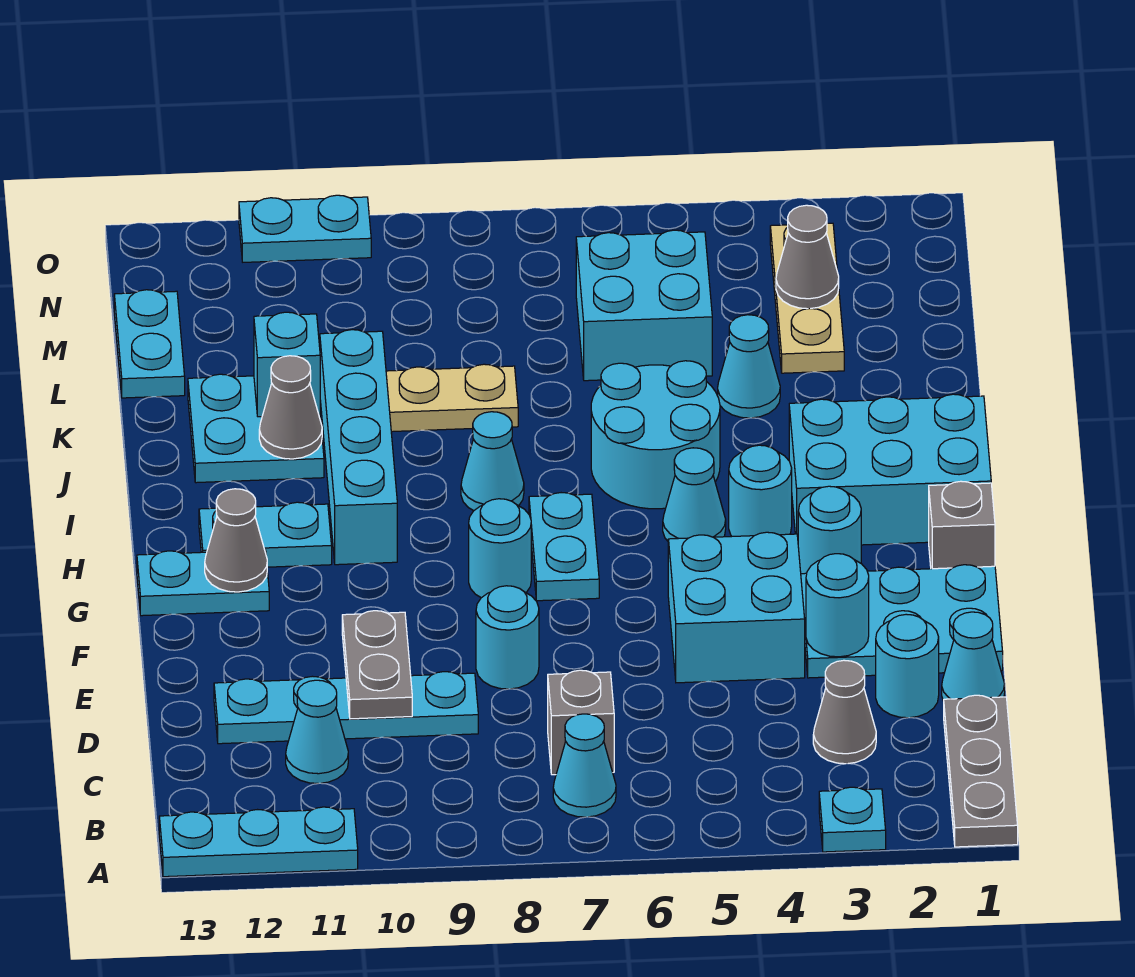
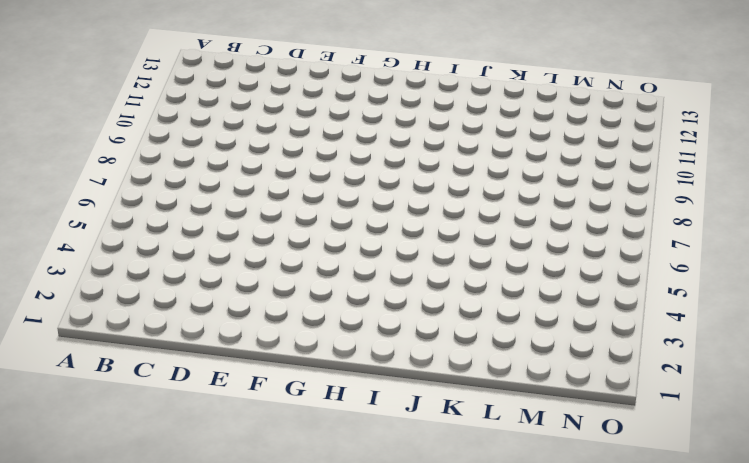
none -> grey 1x3 plate [944,695,1018,847]
none -> cyan 1x1 plate [819,787,886,852]
none -> cyan 1x3 plate [159,807,358,877]
none -> cyan 1x1 cone [553,714,616,817]

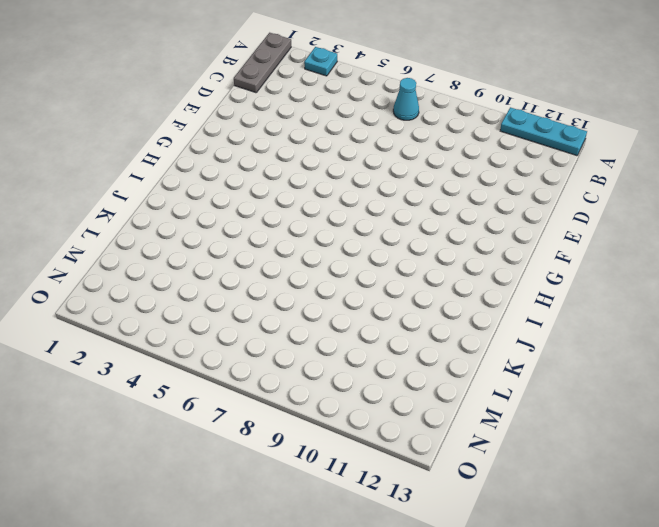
none -> grey 1x1 cone [813,660,876,764]
none -> grey 1x1 brick [548,670,614,775]
none -> cyan 1x1 cone [286,680,348,784]
none -> cyan 1x1 cone [942,612,1005,701]

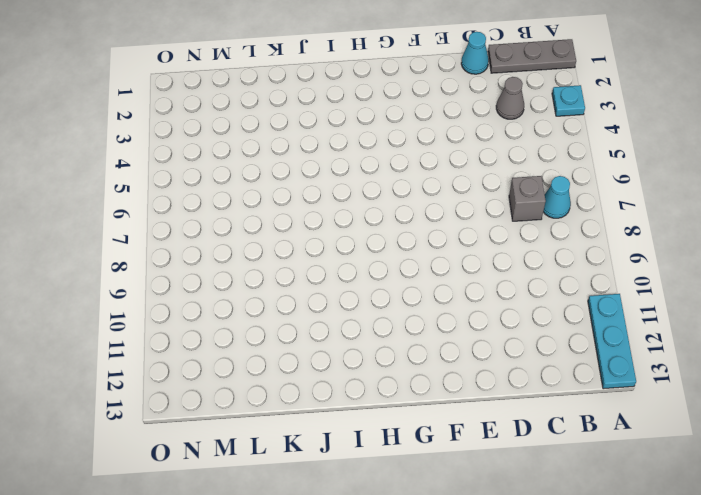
none -> cyan 1x1 cone [286,680,348,784]
none -> cyan 1x1 round brick [876,614,939,718]
none -> cyan 1x4 plate [214,672,478,744]
none -> cyan 2x3 plate [801,565,1003,678]

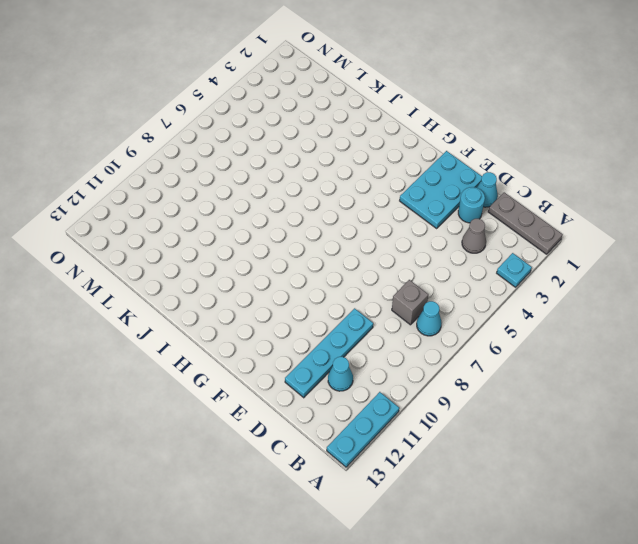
none -> cyan 2x2 brick [668,532,805,683]
none -> cyan 1x1 round brick [476,586,539,689]
none -> grey 1x1 brick [929,481,995,569]
none -> cyan 1x1 round brick [798,486,861,574]

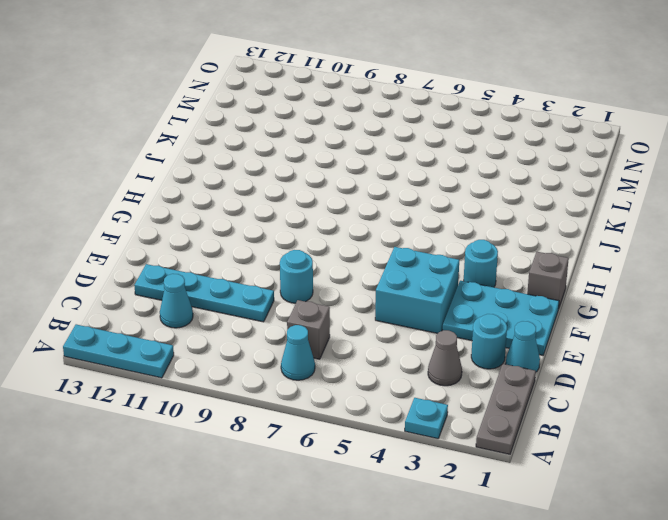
none -> cyan 1x2 plate [529,493,599,601]
none -> cyan 1x1 round brick [469,499,531,598]
none -> cyan 1x2 plate [137,550,269,616]
none -> cyan 2x3 brick [789,394,991,545]

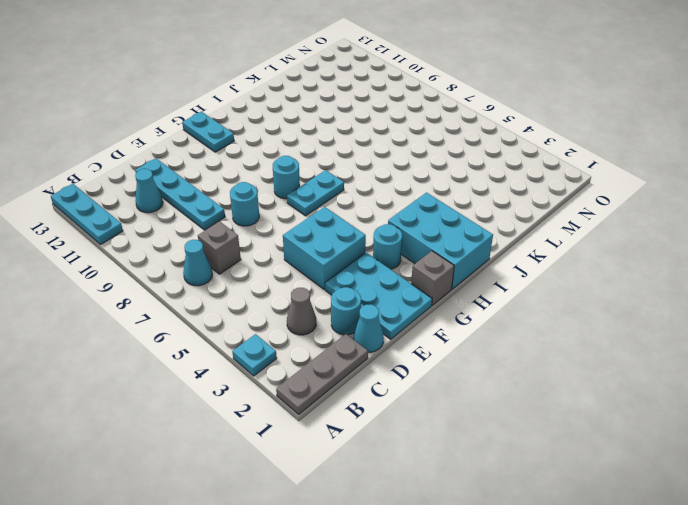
none -> cyan 1x1 round brick [729,445,792,536]
none -> cyan 1x1 cone [663,448,726,541]
none -> cyan 1x4 brick [320,330,397,565]
none -> cyan 1x2 plate [199,502,332,567]

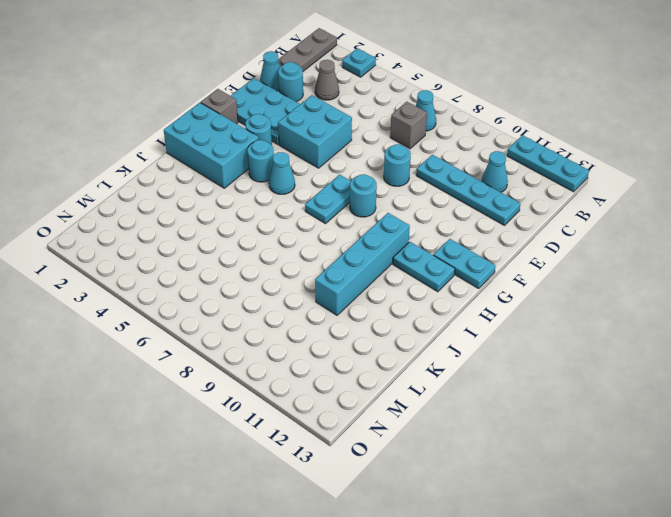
none -> cyan 2x2 round brick [591,361,720,509]
none -> cyan 1x1 cone [461,412,524,511]
none -> cyan 2x2 plate [188,374,324,483]
none -> cyan 1x1 cone [718,315,780,418]

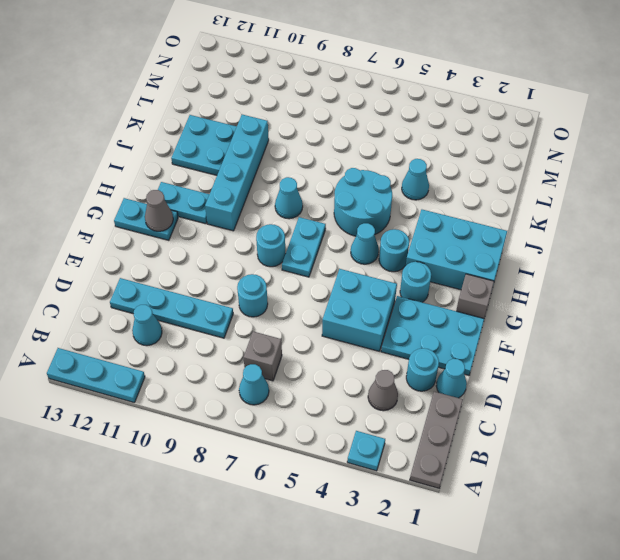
none -> tan 1x2 plate [386,364,518,432]
none -> tan 1x3 plate [770,223,844,373]
none -> cyan 2x2 brick [576,230,712,381]
none -> cyan 1x2 plate [114,290,185,398]

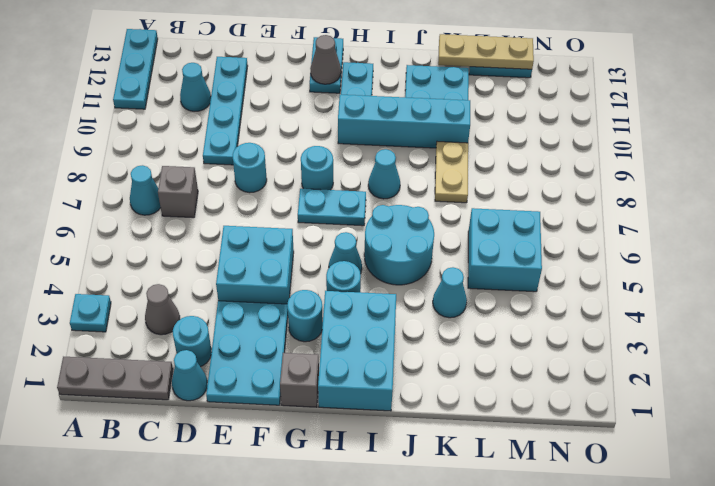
tan 1x3 plate [438,34,534,69] -> tan 1x3 plate moved to [770,223,844,373]
none -> cyan 1x2 plate [239,195,371,262]
none -> grey 1x2 plate [342,611,412,719]
none -> cyan 1x1 round brick [806,554,869,657]
none -> grey 1x1 cone [259,356,322,459]

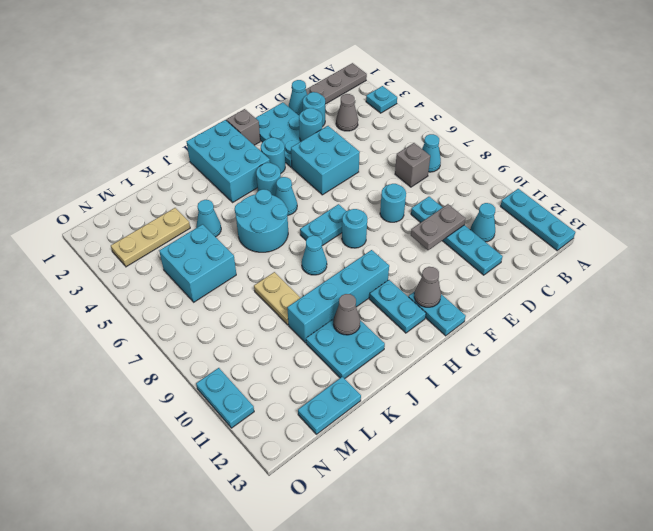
none -> cyan 1x1 brick [254,312,320,417]
none -> grey 1x1 cone [776,205,839,309]

